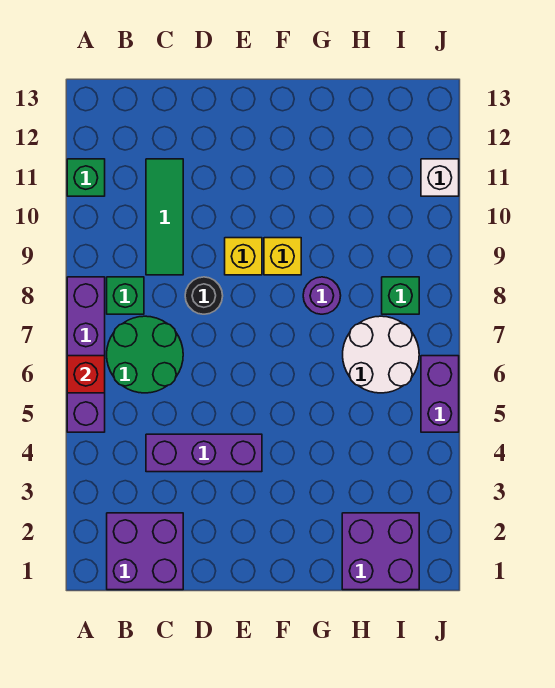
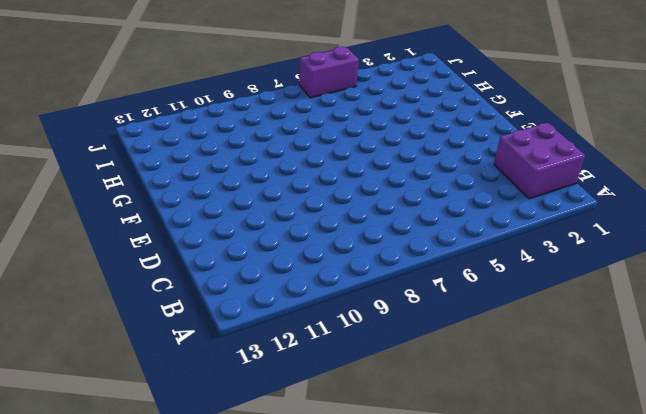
none -> purple 1x4 brick [67,277,105,432]
none -> green 1x1 brick [67,159,105,196]
none -> green 2x2 round brick [107,316,183,393]

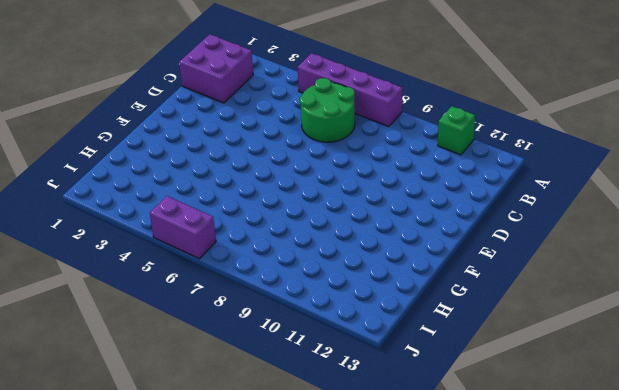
none -> green 1x1 brick [107,277,144,314]
none -> purple 1x3 brick [146,434,262,472]
none -> green 1x3 tile [146,159,183,275]

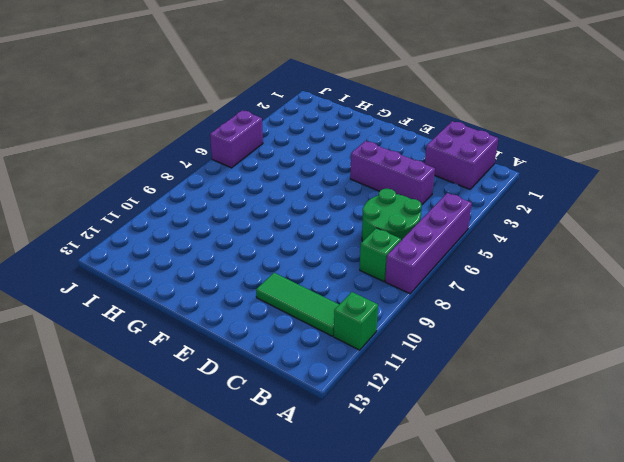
green 1x3 tile [256,273,339,336] -> green 1x3 tile turned to [146,159,183,275]
none -> black 1x1 round brick [185,277,223,314]
none -> yellow 1x1 brick [225,238,262,275]
none -> yellow 1x1 brick [264,238,301,275]

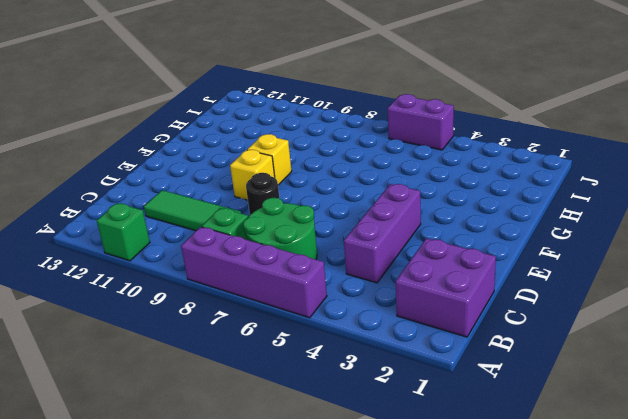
none -> purple 1x1 round brick [303,277,341,314]
none -> purple 2x2 brick [342,513,419,590]
none -> white 2x2 round brick [343,316,419,393]

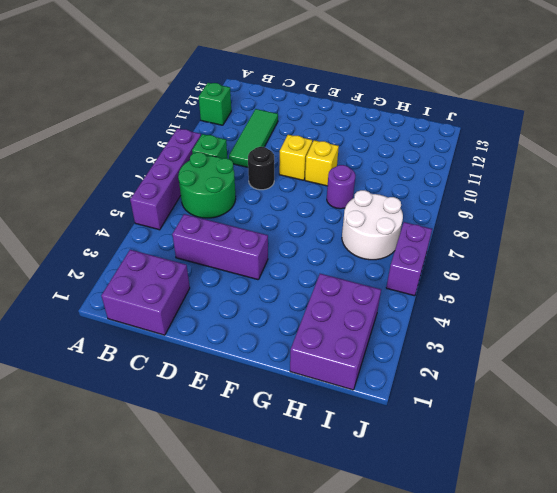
purple 2x3 brick [290,274,381,390] -> purple 2x2 brick [342,513,419,590]
none -> green 1x1 brick [382,277,419,314]
none -> white 1x1 brick [421,159,459,196]
none -> red 1x1 brick [67,356,105,393]

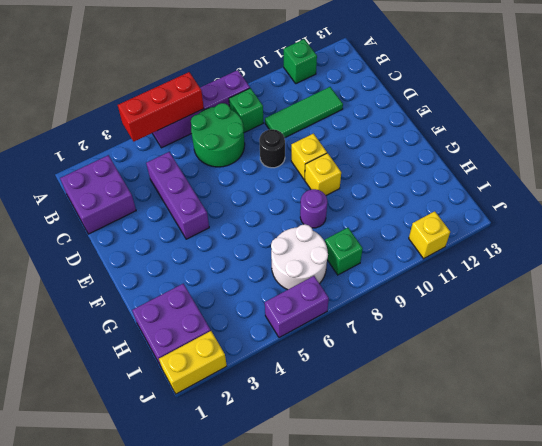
red 1x3 brick [118,72,204,142] -> red 1x1 brick [67,356,105,393]
yellow 1x2 brick [159,331,227,394] -> none
yellow 1x1 brick [409,211,450,259] -> white 1x1 brick [421,159,459,196]

